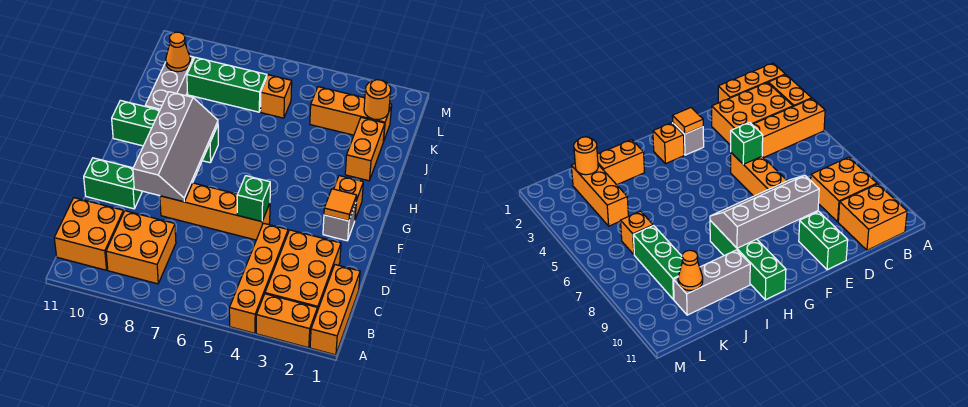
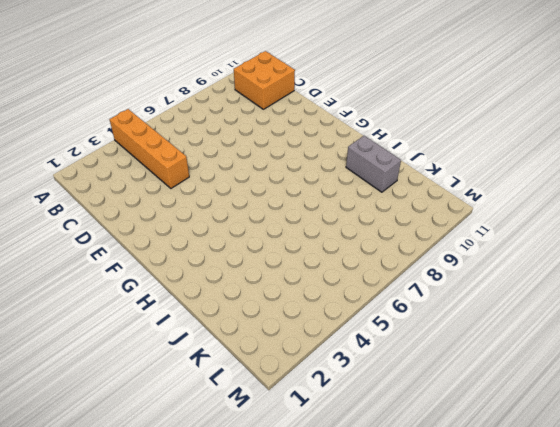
grey 1x2 brick [346,136,401,192] -> grey 1x3 brick [145,56,194,110]
none -> orange 1x3 brick [310,265,360,355]
none -> orange 1x2 brick [256,294,317,348]
none -> orange 2x3 brick [265,230,341,311]

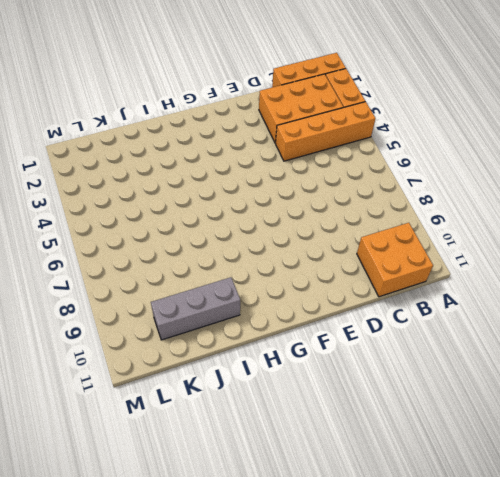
none -> orange 2x2 brick [106,211,176,284]
none -> orange 1x4 brick [160,183,270,240]
none -> green 1x2 brick [84,158,142,209]

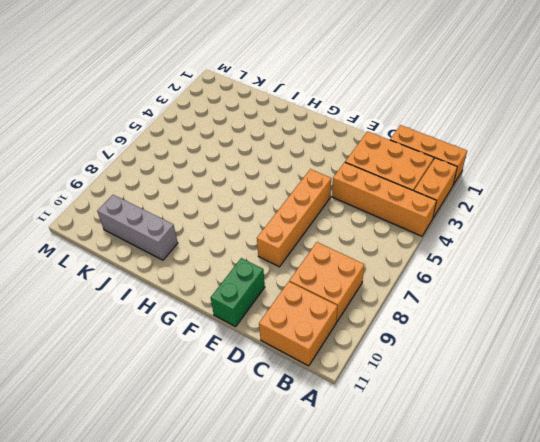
none -> grey 1x1 brick [323,203,356,241]
none -> orange 1x1 brick [334,176,363,219]
none -> green 1x4 brick [112,100,218,163]

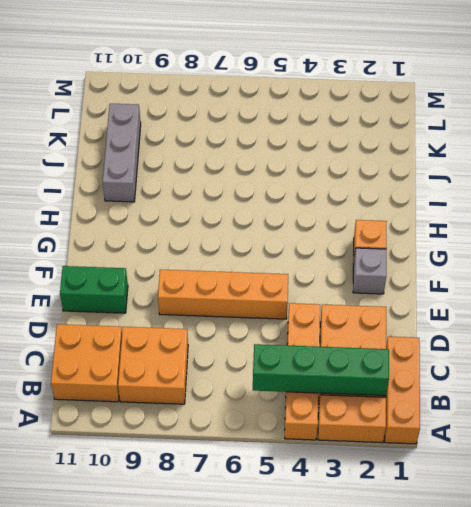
green 1x4 brick [253,344,389,396] -> green 1x4 brick moved to [112,100,218,163]
none -> orange 1x2 brick [345,118,385,181]
none -> orange 1x3 brick [310,87,392,142]
none -> orange 1x1 brick [261,75,292,118]

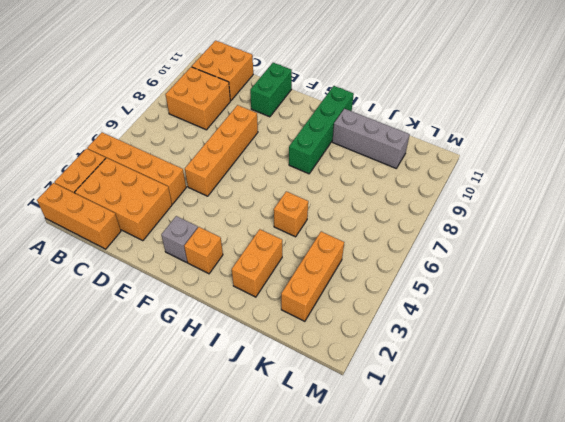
orange 1x2 brick [232,229,282,297] -> orange 1x2 brick turned to [345,118,385,181]
orange 1x1 brick [274,191,308,237] -> orange 1x1 brick moved to [261,75,292,118]
none -> green 1x3 brick [187,57,267,112]
none -> green 1x1 brick [237,176,270,222]
none -> grey 2x4 slope [133,92,218,202]

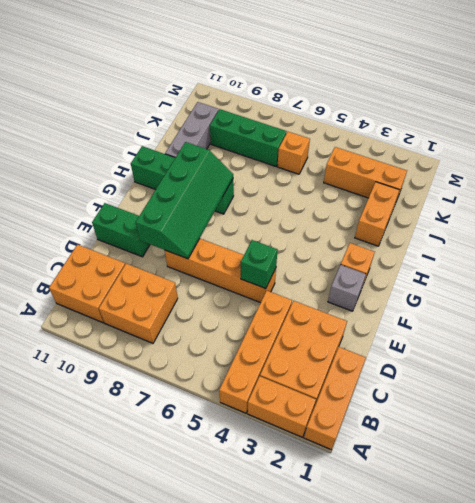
green 2x4 slope [136,142,233,259] -> grey 2x4 slope [133,92,218,202]
none -> orange 1x1 tile [324,189,357,221]
none -> orange 1x1 round brick [364,80,391,120]
none -> orange 1x1 cone [166,32,190,72]

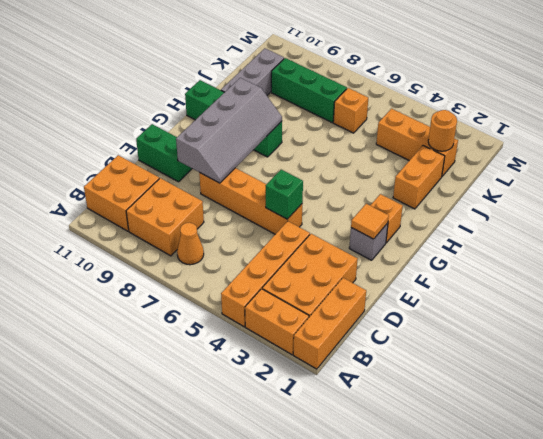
orange 1x1 cone [177,223,204,265] -> orange 1x1 cone moved to [166,32,190,72]

